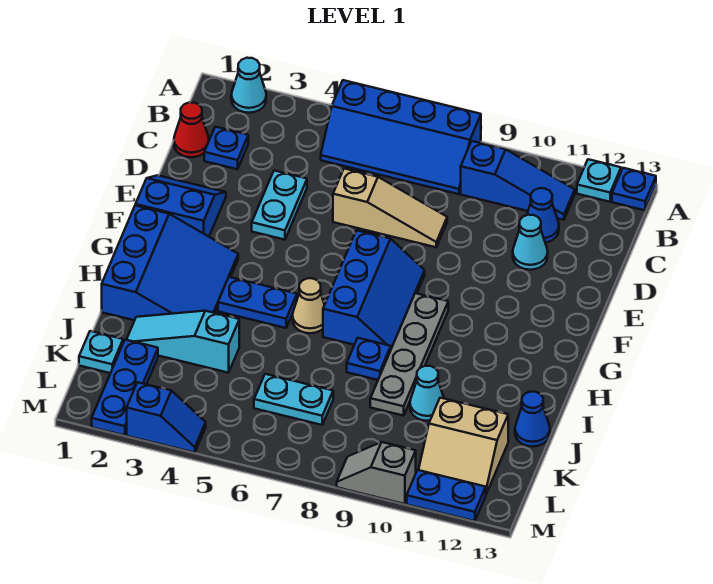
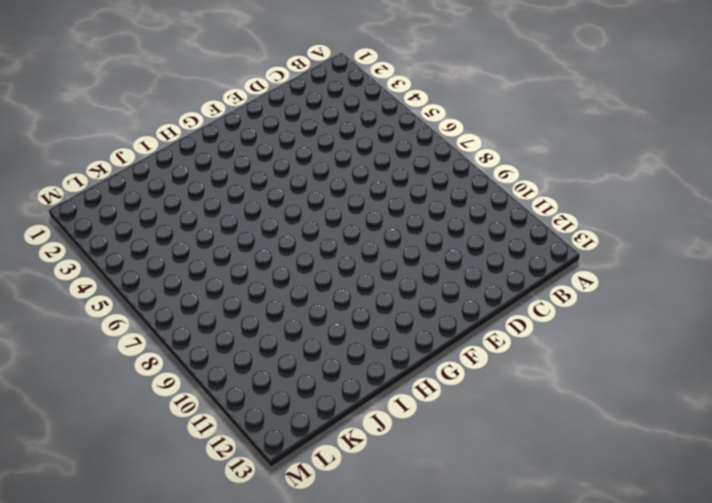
none -> cyan 1x1 cone [231,58,266,113]
none -> blue 2x4 slope [321,80,481,194]
none -> cyan 1x1 plate [577,159,621,202]

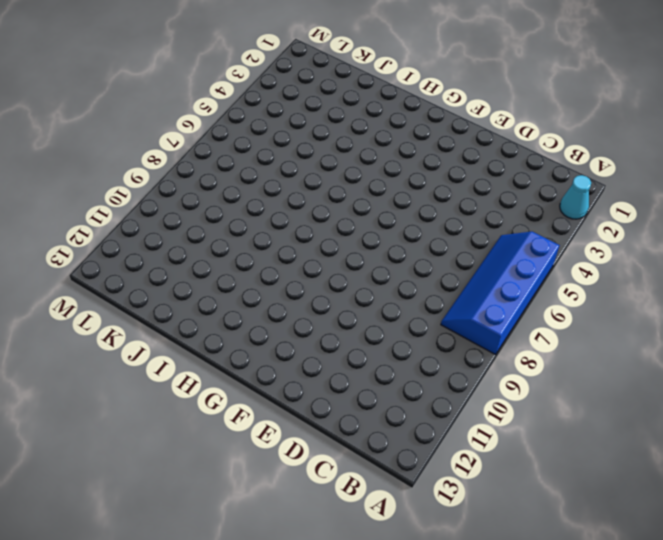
none -> cyan 1x1 plate [577,159,621,202]
none -> blue 1x1 plate [612,168,656,210]
none -> blue 1x3 slope [461,141,575,220]

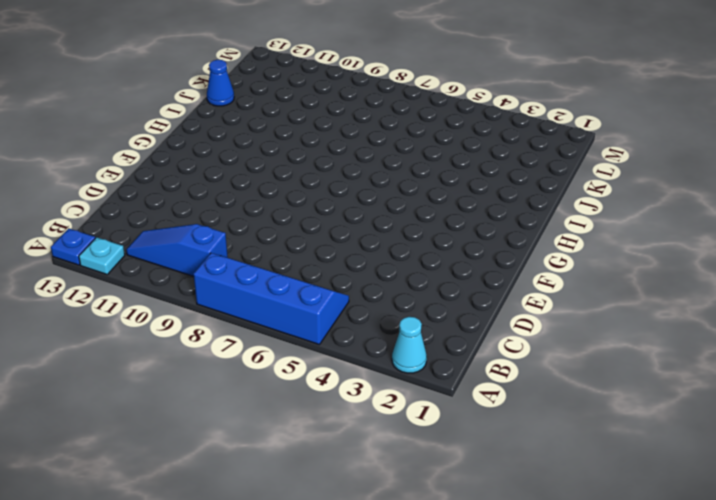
none -> red 1x1 cone [174,102,209,157]
none -> blue 1x1 plate [204,127,248,169]
none -> blue 1x1 cone [527,188,559,243]

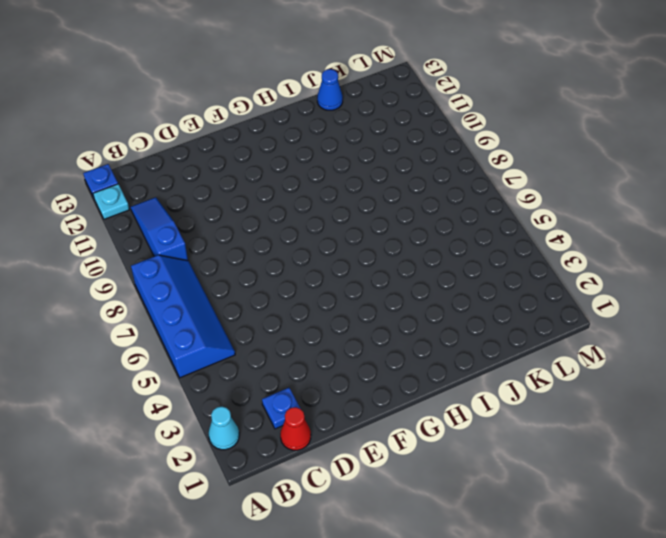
none -> blue 1x1 cone [527,188,559,243]
none -> cyan 1x2 plate [252,171,307,240]
none -> tan 1x3 slope [333,169,447,247]

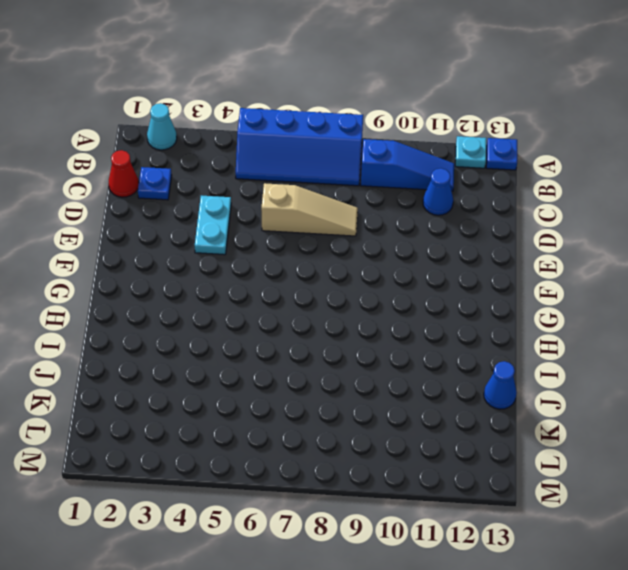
none -> cyan 1x1 cone [513,215,548,270]
none -> blue 2x2 slope [135,175,226,237]
none -> blue 2x3 slope [323,230,425,348]

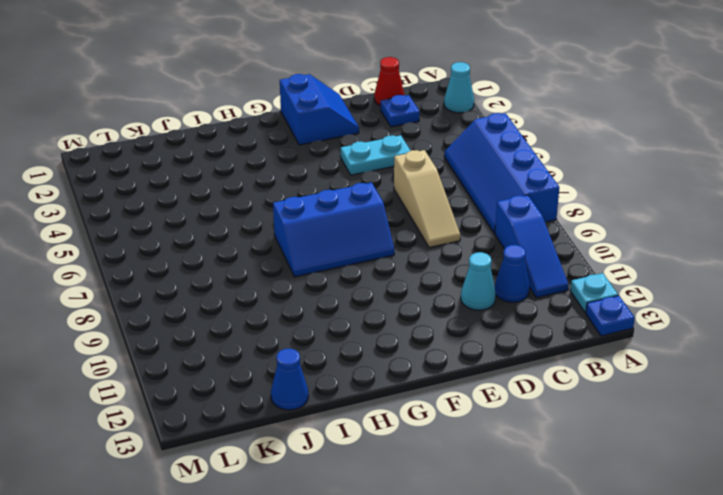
none -> blue 3x3 slope [102,206,238,320]
none -> grey 1x4 plate [370,293,448,416]
none -> blue 1x2 plate [218,277,297,328]

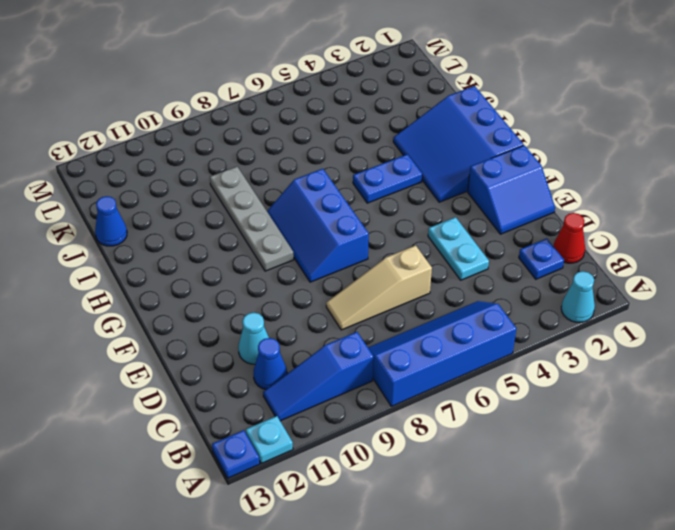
none -> tan 1x1 cone [293,278,325,333]
none -> blue 1x1 plate [347,338,391,380]
none -> cyan 1x3 slope [127,311,239,373]

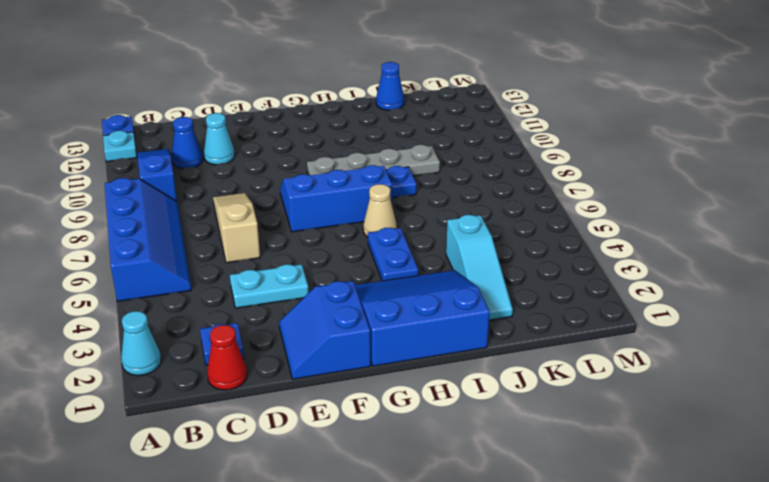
none -> cyan 1x1 cone [410,366,444,421]
none -> cyan 1x1 plate [79,331,123,373]
none -> blue 1x3 plate [92,340,158,435]

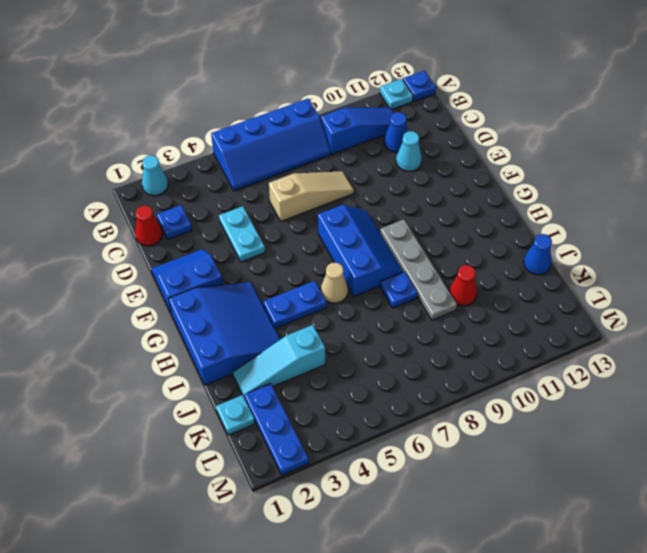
red 1x1 cone [449,265,477,306] -> cyan 1x1 cone [410,366,444,421]
none -> cyan 1x2 plate [254,374,333,425]
none -> tan 2x2 slope [419,398,508,494]
none -> blue 1x2 slope [127,382,206,453]

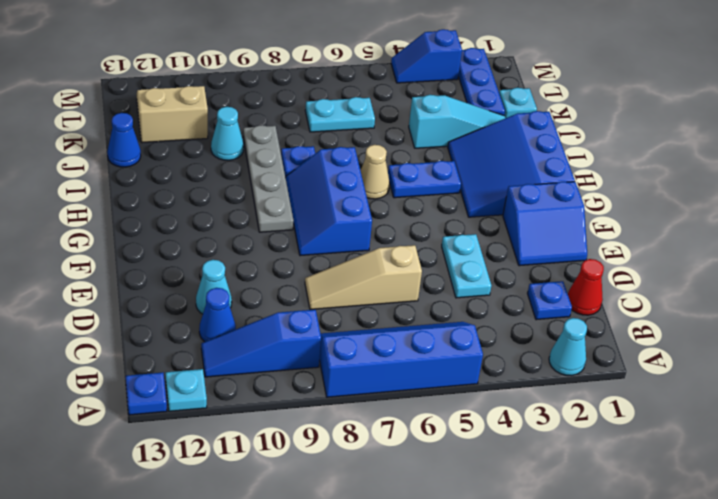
none -> grey 1x2 slope [337,442,416,504]
none -> blue 1x2 plate [407,470,486,521]

